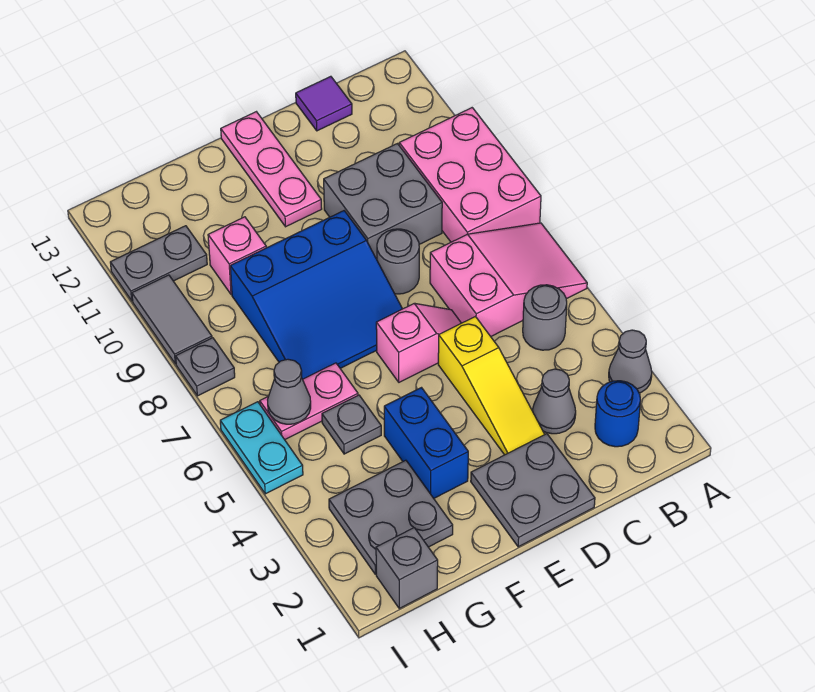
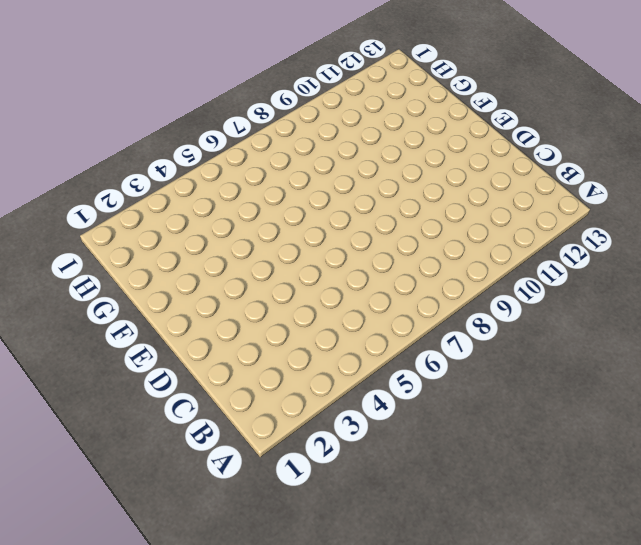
none -> grey 1x1 cone [609,330,652,393]
none -> pink 2x3 slope [430,223,587,336]
none -> pink 2x3 brick [399,108,541,242]

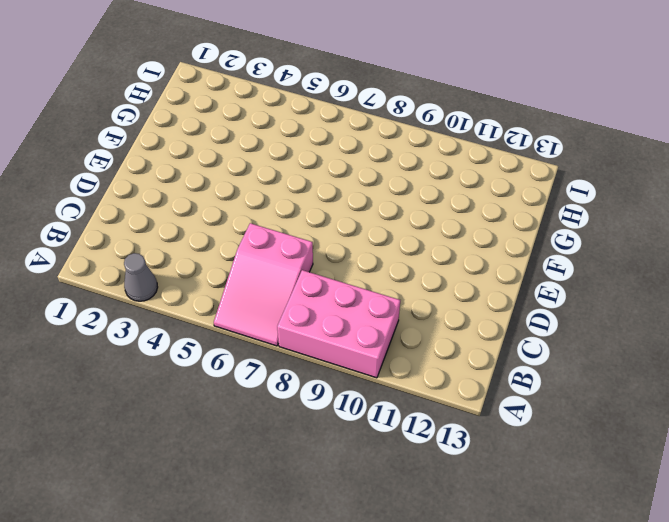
none -> blue 1x1 round brick [595,381,641,447]
none -> grey 1x1 round brick [523,285,567,350]
none -> grey 1x1 cone [533,369,576,434]

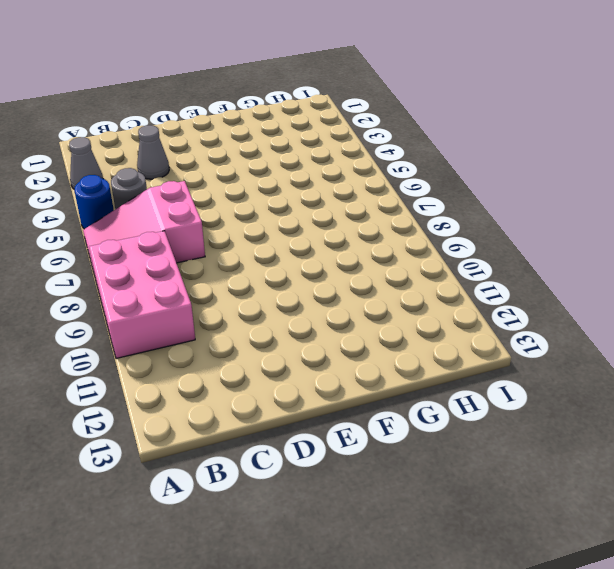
blue 1x1 round brick [74,175,114,229] -> blue 1x1 round brick moved to [595,381,641,447]
none -> grey 2x2 brick [324,144,442,259]
none -> purple 1x1 tile [296,76,352,131]
none -> grey 2x2 plate [471,434,595,547]

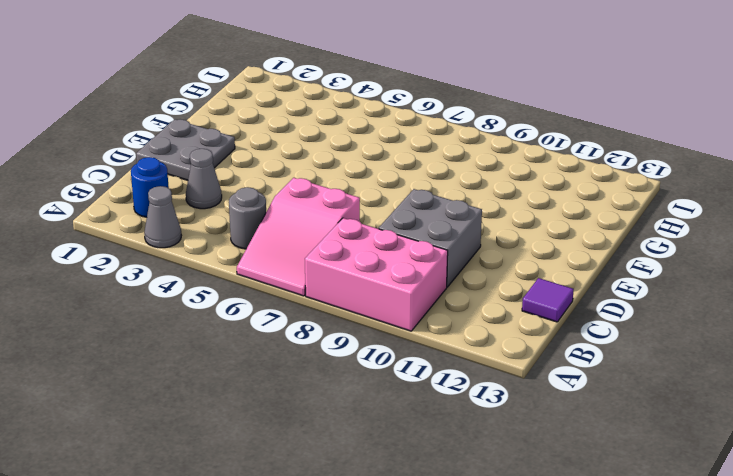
none -> yellow 1x3 slope [438,317,545,455]
none -> pink 1x2 slope [376,303,461,382]
none -> grey 1x1 round brick [377,229,419,294]

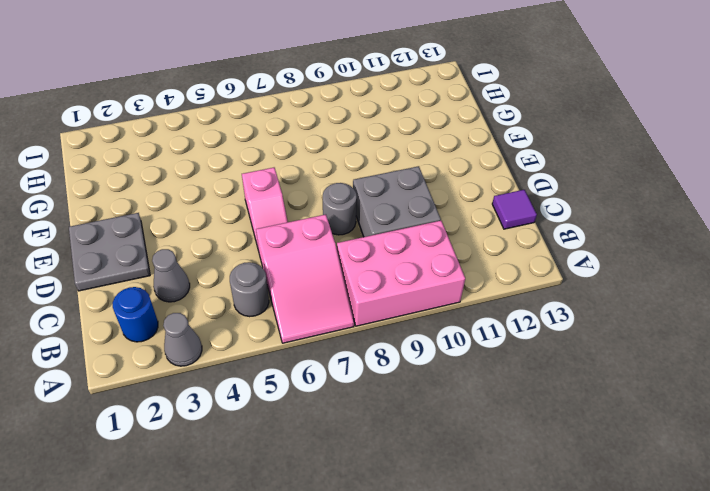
none -> yellow 1x3 slope [438,317,545,455]
none -> blue 3x3 slope [230,211,402,379]
none -> pink 1x3 plate [221,112,322,227]

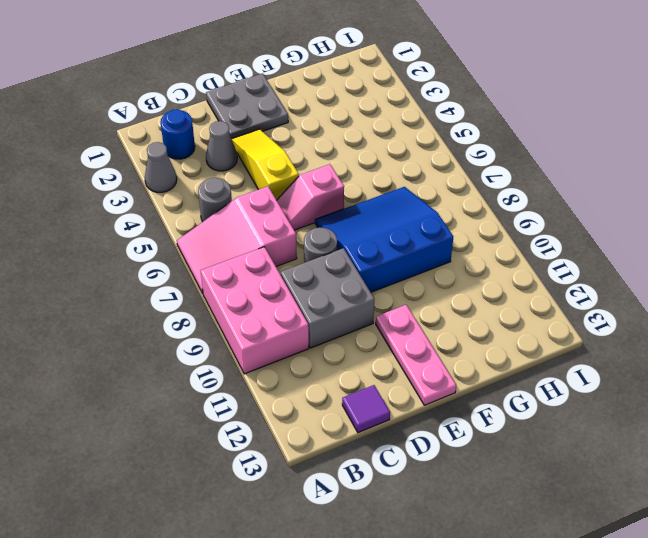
none -> blue 1x2 brick [384,388,468,498]
none -> grey 2x2 plate [329,460,453,574]
none -> grey 1x1 plate [322,395,381,454]

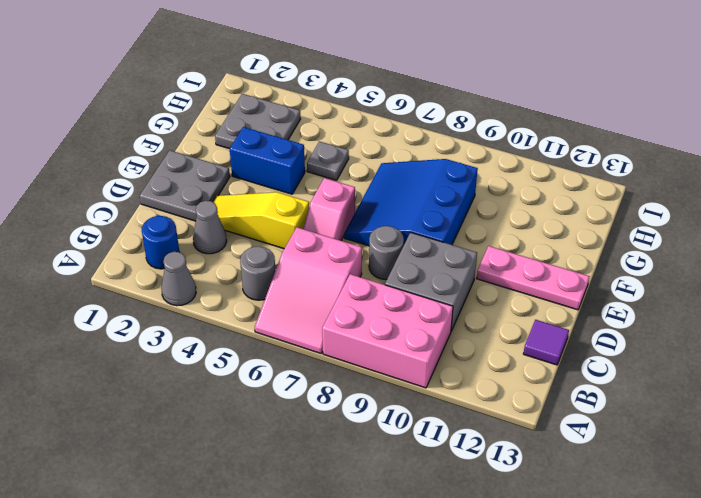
none -> pink 1x2 plate [260,363,358,440]
none -> pink 1x1 brick [208,217,266,295]
none -> grey 1x1 brick [376,528,438,608]

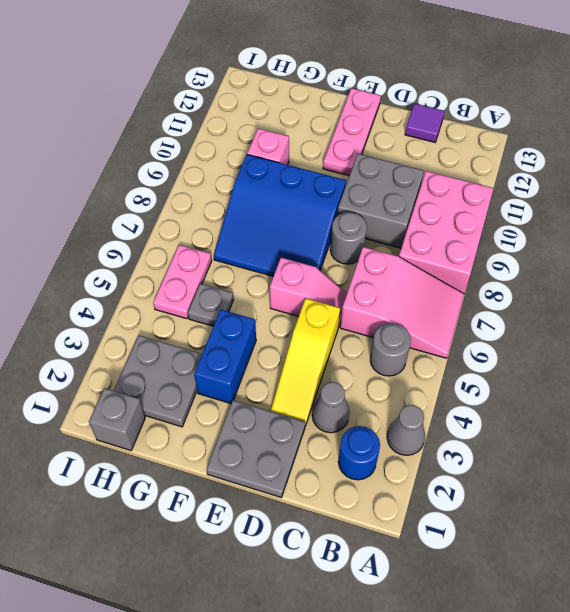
pink 1x2 plate [153,245,212,319] -> pink 1x2 plate turned to [260,363,358,440]
none -> grey 1x2 plate [110,226,207,301]
none -> cyan 1x2 plate [220,402,303,494]
none -> grey 1x1 plate [176,338,235,396]

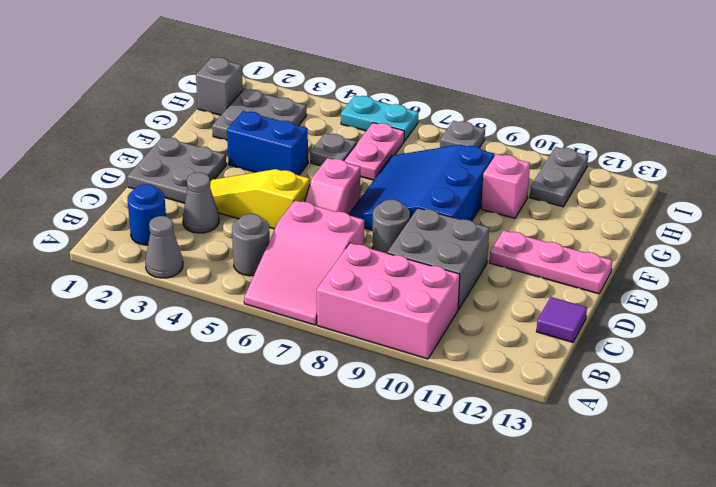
none -> grey 1x2 tile [132,275,212,364]
none -> grey 1x1 cone [268,359,311,424]

